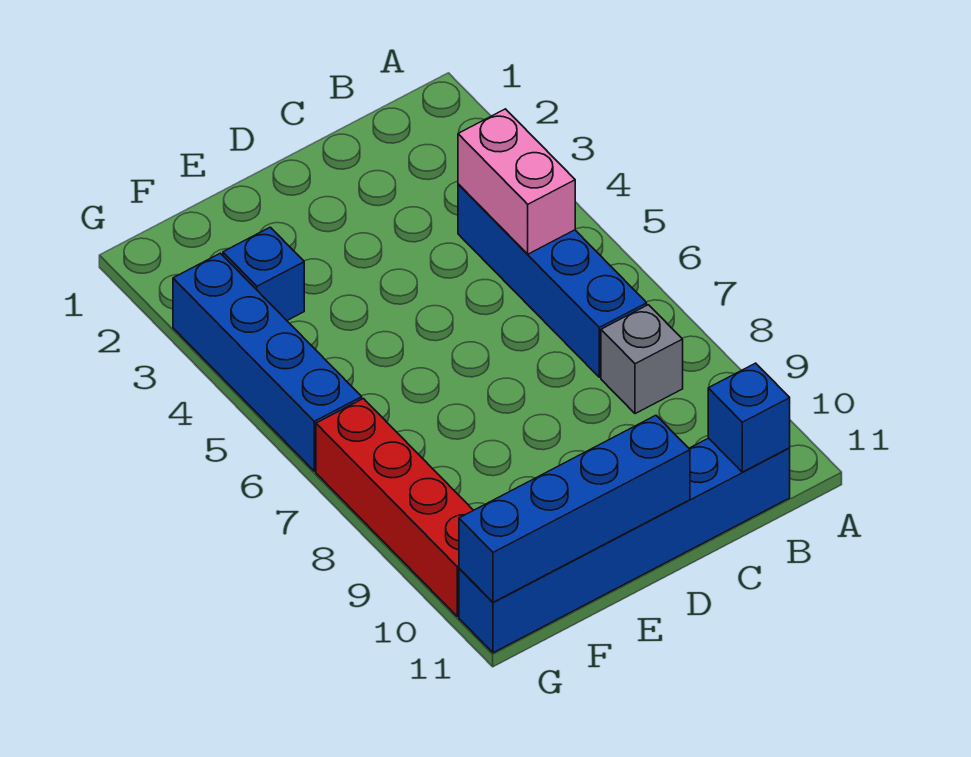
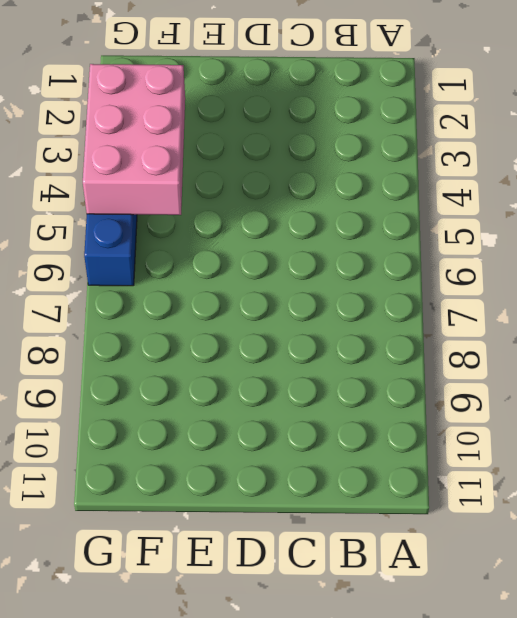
pink 2x3 brick [83,64,185,215] -> none
none -> blue 1x4 brick [458,184,647,377]
none -> grey 1x1 brick [601,305,683,414]

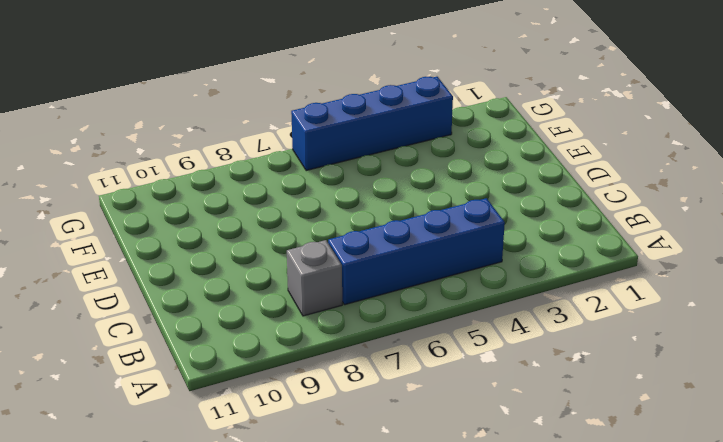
none -> blue 1x6 brick [459,438,790,653]
none -> blue 1x1 brick [223,227,304,320]

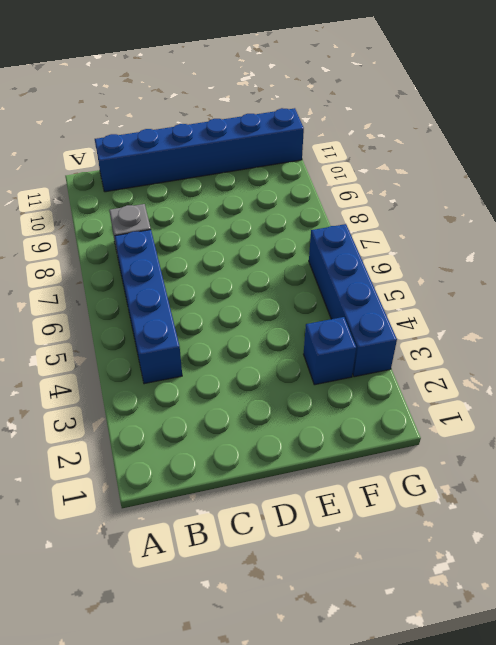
none -> red 1x4 brick [316,399,473,616]
none -> pink 1x2 brick [458,109,575,254]

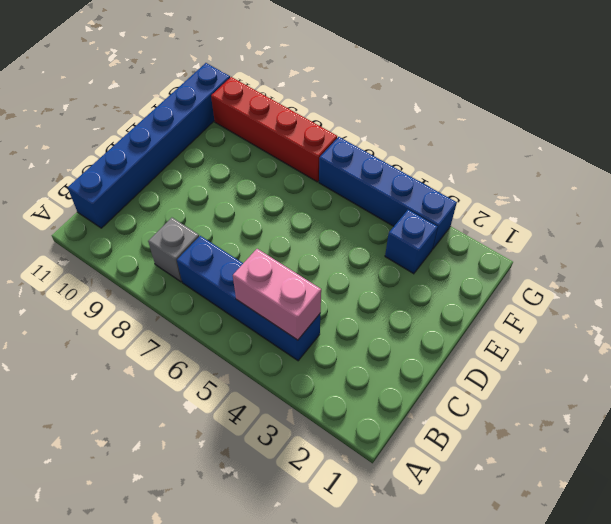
none -> blue 1x1 brick [708,363,790,472]
none -> blue 1x4 brick [459,415,690,602]

